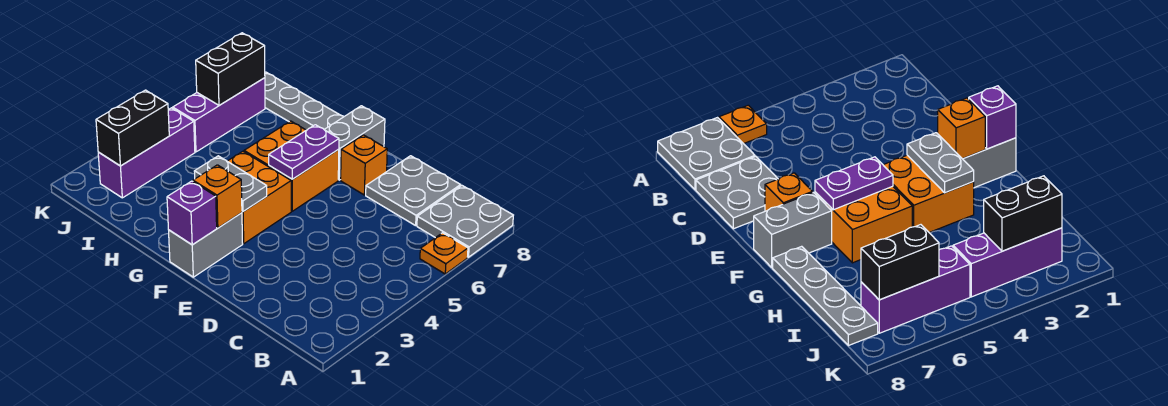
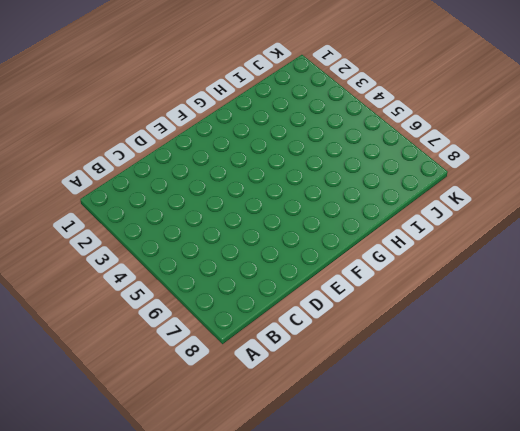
none -> orange 1x1 plate [420,233,468,274]
none -> grey 2x2 plate [417,185,513,257]
none -> grey 2x2 plate [366,156,461,226]

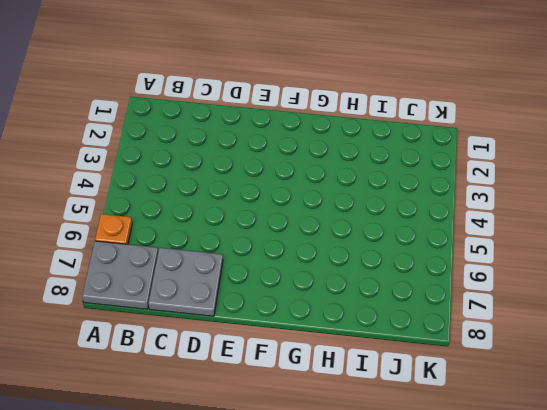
none -> orange 1x1 brick [341,135,387,195]
none -> grey 1x2 brick [169,213,243,277]
none -> orange 2x2 brick [227,151,291,244]

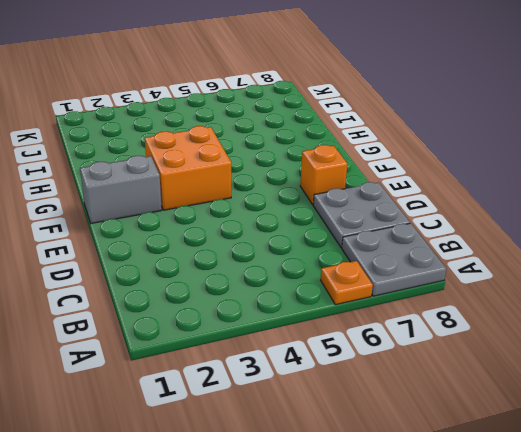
none -> orange 2x2 brick [244,121,339,211]
none -> grey 1x2 brick [324,106,385,180]
none -> grey 1x4 plate [265,72,344,130]

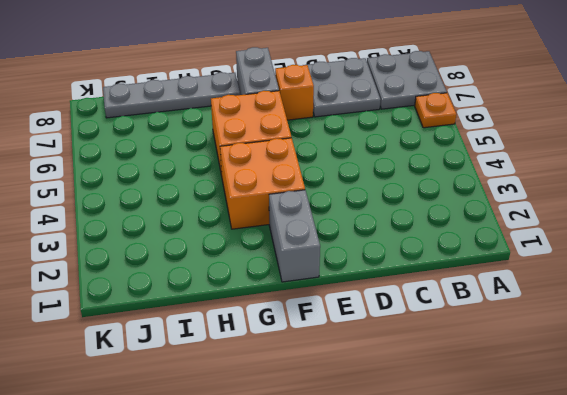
none -> purple 1x3 brick [98,108,195,198]
none -> purple 1x3 brick [173,78,265,152]
none -> purple 1x1 brick [167,181,217,245]

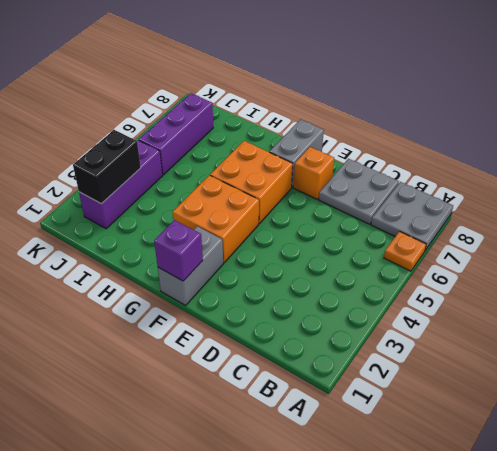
none -> grey 1x4 plate [265,72,344,130]
none -> orange 1x1 brick [193,165,242,228]
none -> grey 1x2 plate [194,156,267,211]

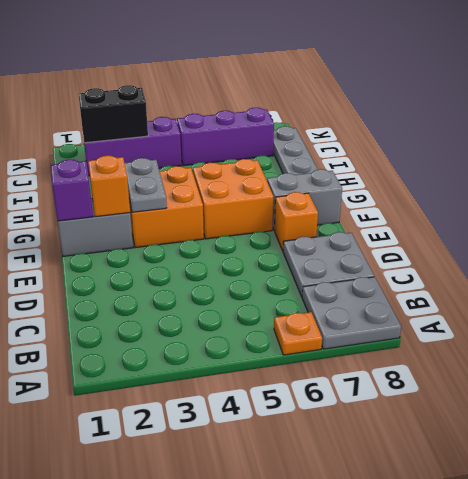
none -> purple 1x2 plate [269,125,339,179]
none -> black 1x2 brick [196,33,265,105]

